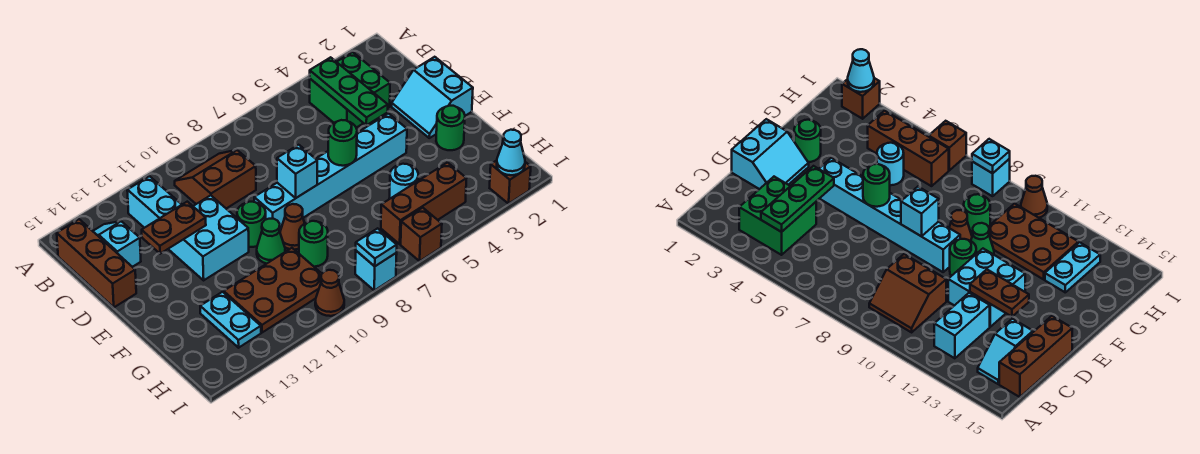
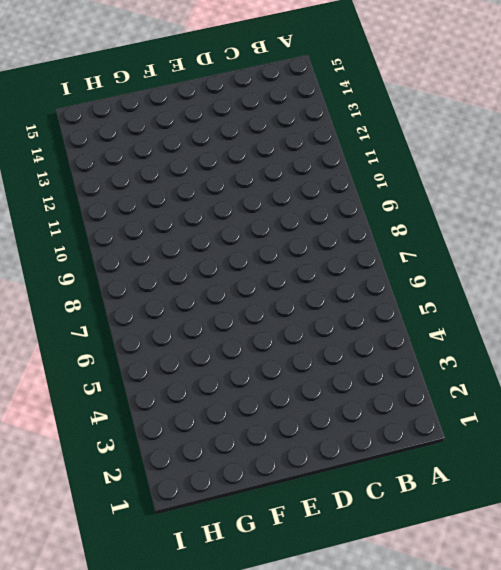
none -> green 2x2 brick [310,52,390,128]
none -> brown 2x2 slope [175,150,256,208]
none -> cyan 1x2 brick [127,176,182,228]

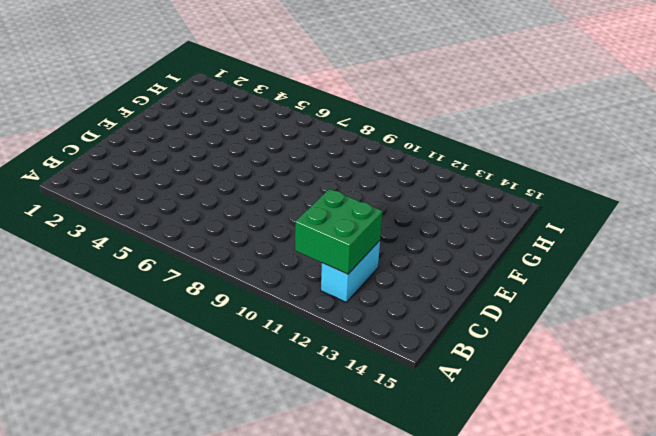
green 2x2 brick [295,189,383,274] -> green 2x2 brick moved to [310,52,390,128]
none -> brown 2x2 slope [175,150,256,208]
none -> cyan 1x2 slope [93,221,141,267]
none -> brown 1x3 brick [57,219,136,307]

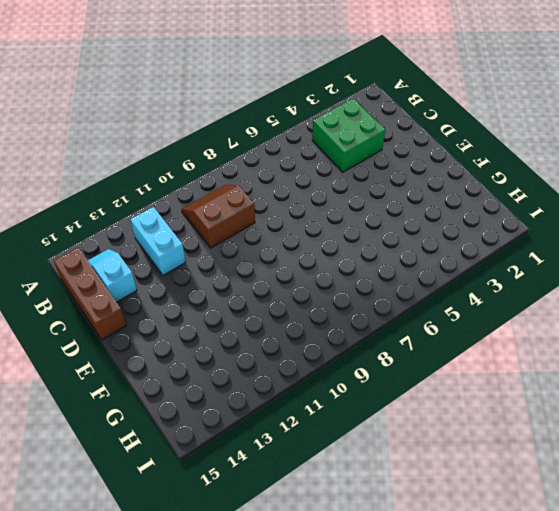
none -> cyan 2x2 slope [392,57,473,138]
none -> cyan 2x2 brick [169,195,249,280]
none -> cyan 1x6 brick [254,114,407,231]

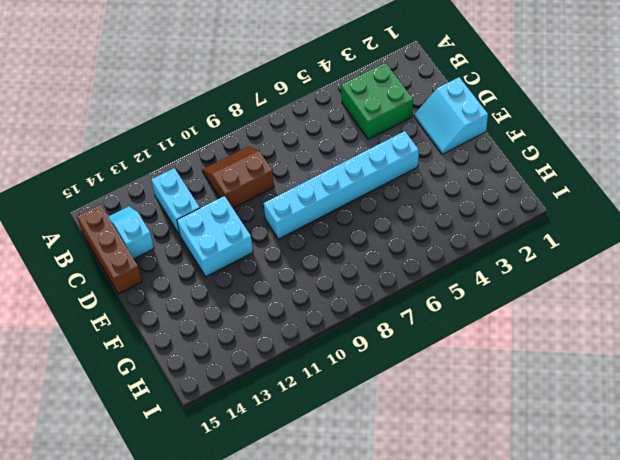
none -> green 1x1 round brick [237,202,266,247]
none -> green 1x1 round brick [436,106,465,150]
none -> brown 1x1 cone [280,204,305,250]

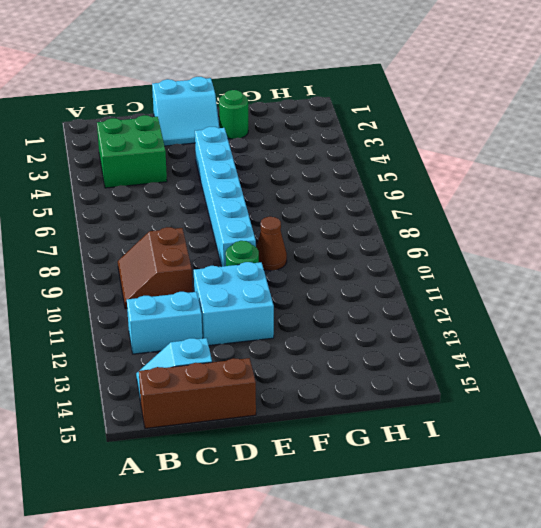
none -> green 1x1 cone [257,219,285,264]
none -> cyan 1x1 round brick [389,164,418,199]
none -> green 1x1 round brick [299,221,328,267]

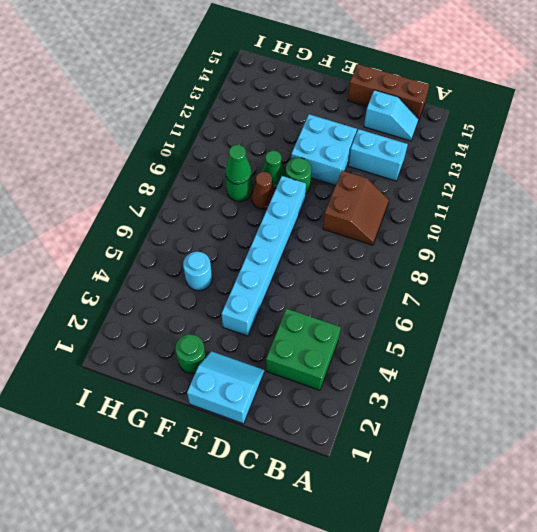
green 1x1 cone [226,145,251,184] -> none
none -> brown 2x3 plate [224,248,322,333]
none -> cyan 1x2 plate [200,292,261,348]
none -> brown 1x3 brick [381,163,467,244]

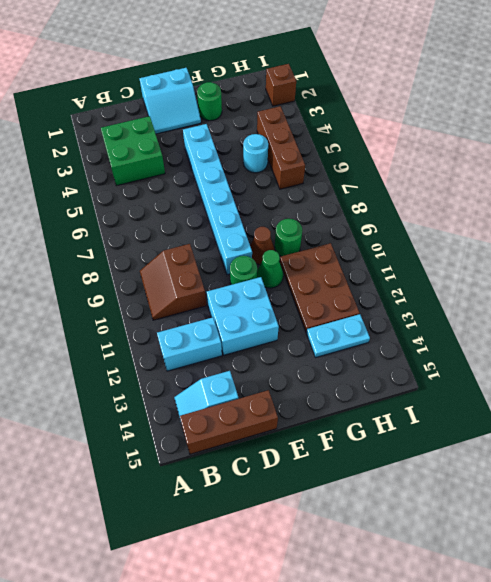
none -> brown 1x1 brick [401,208,442,261]
none -> cyan 1x1 brick [355,251,397,290]
none -> brown 1x1 cone [315,270,344,316]

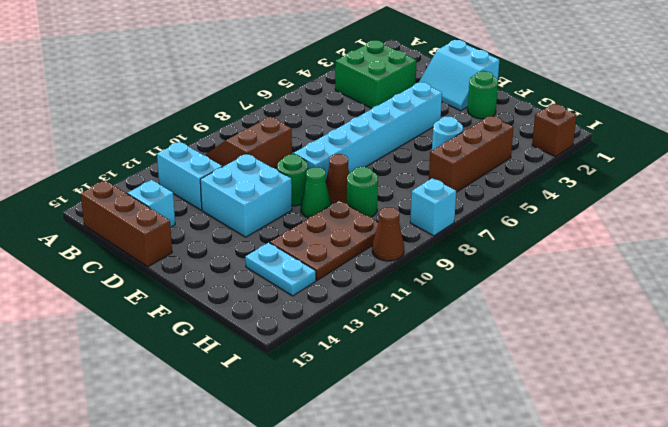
none -> brown 1x1 brick [401,208,442,261]
none -> green 1x3 plate [310,57,388,125]
none -> brown 1x2 plate [142,202,206,254]

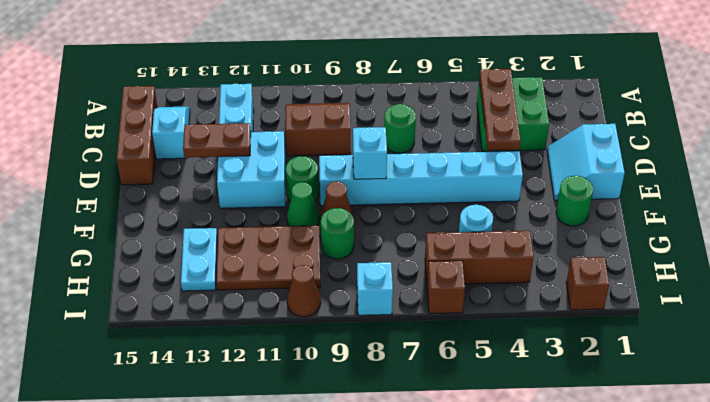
brown 1x3 plate [479,69,520,150] -> green 1x3 plate [310,57,388,125]
green 1x1 round brick [384,104,416,153] -> green 1x1 round brick moved to [328,120,357,166]
none -> cyan 1x1 cone [497,130,525,175]
none -> cyan 1x1 plate [356,228,397,266]

